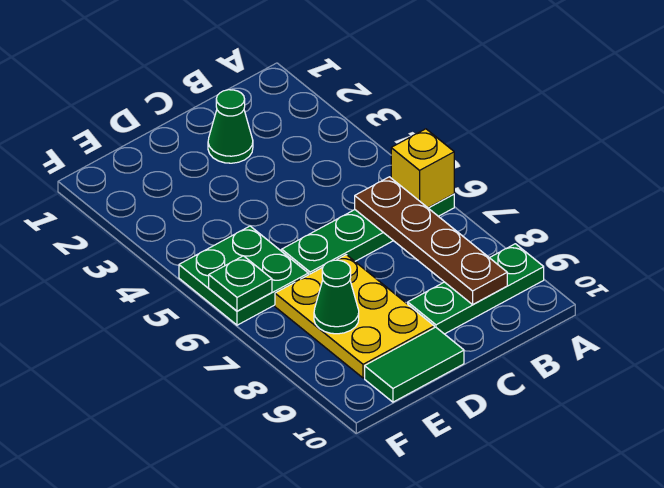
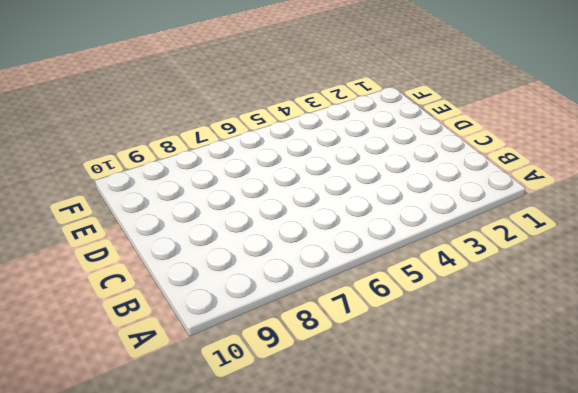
none -> green 1x4 plate [282,194,454,275]
none -> green 1x3 plate [408,244,544,334]

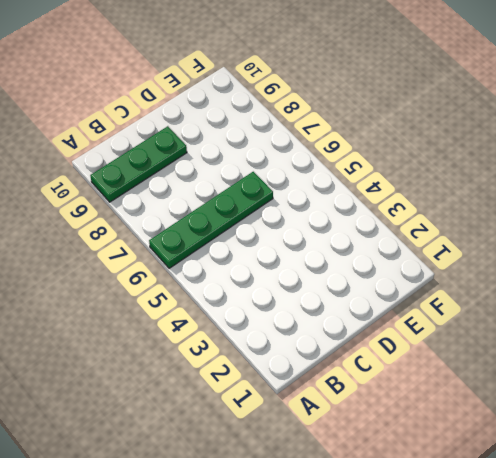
none -> green 1x1 cone [208,90,253,163]
none -> yellow 2x3 plate [275,255,434,378]

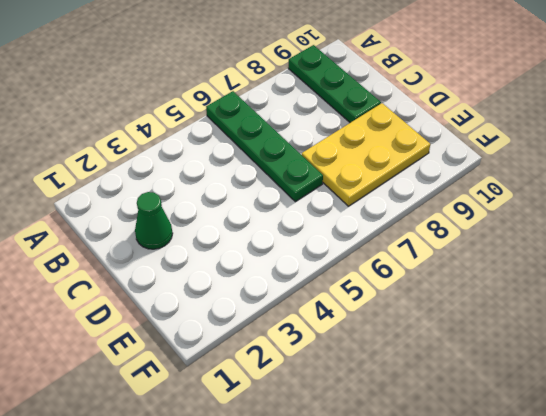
none -> green 1x2 tile [365,327,464,402]
none -> green 2x2 plate [179,226,308,325]

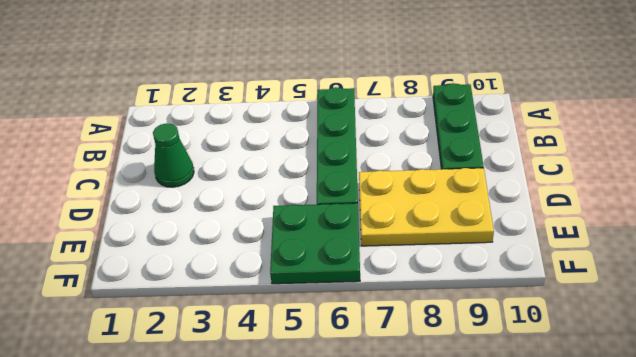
none -> green 1x2 tile [365,327,464,402]
none -> yellow 1x1 brick [391,129,454,208]

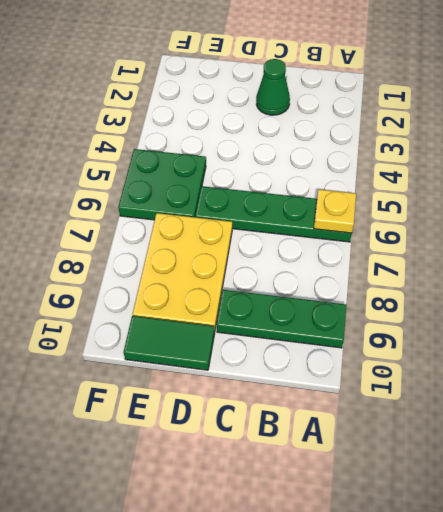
yellow 1x1 plate [314,189,356,233] -> yellow 1x1 brick [391,129,454,208]
none -> brown 1x4 plate [355,177,507,304]
none -> green 1x1 cone [314,260,359,334]

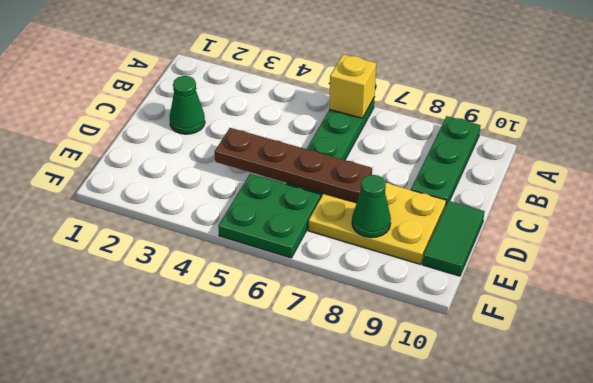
brown 1x4 plate [215,128,372,203] -> brown 1x4 plate moved to [355,177,507,304]
none -> green 1x1 plate [209,256,272,311]

